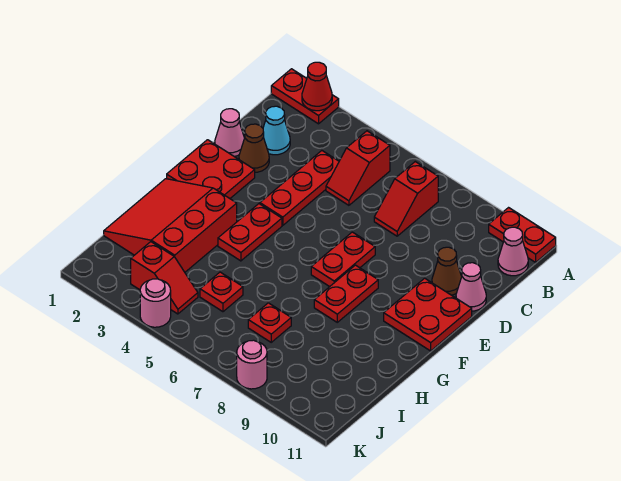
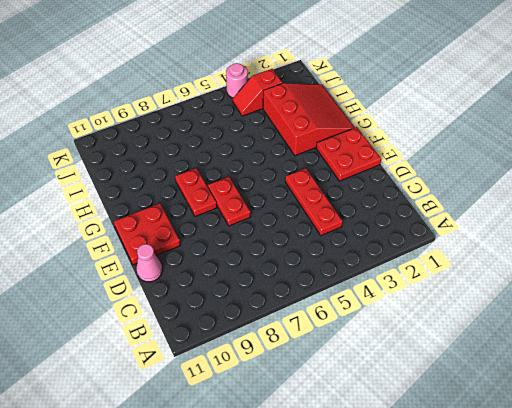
none -> red 1x2 plate [271,69,339,124]
none -> red 1x2 plate [489,208,556,262]
none -> red 1x2 slope [326,131,390,205]

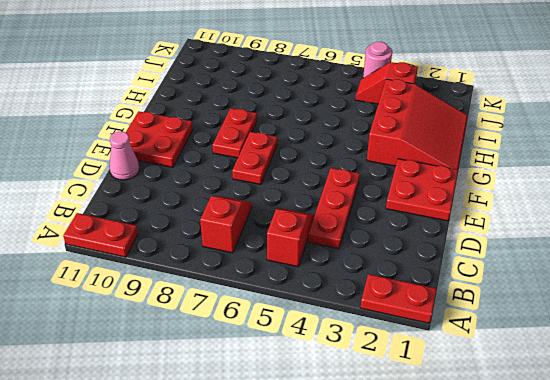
none -> pink 1x1 cone [498,227,528,276]
none -> cyan 1x1 cone [263,106,290,155]
none -> pink 1x1 cone [215,109,244,157]

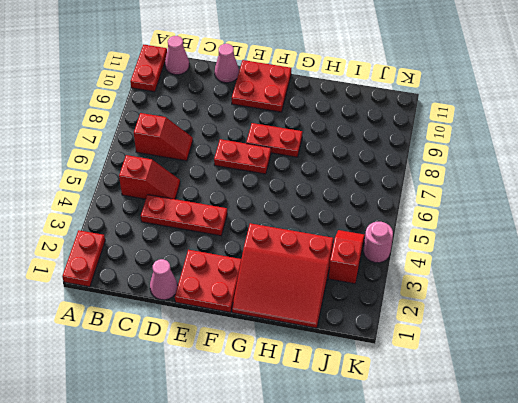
none -> cyan 1x1 cone [263,106,290,155]
none -> brown 1x1 cone [239,124,269,172]
none -> brown 1x1 cone [432,247,462,295]

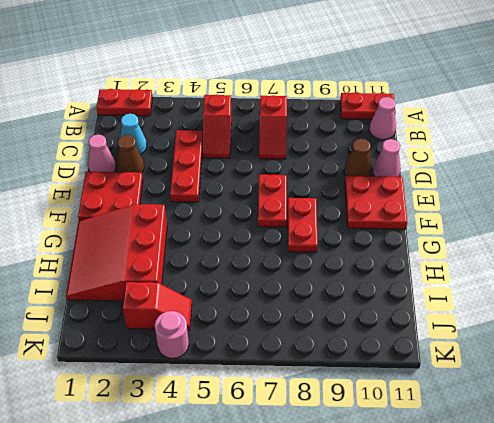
none -> red 1x2 plate [218,204,282,261]
none -> red 1x1 plate [200,272,243,312]
none -> red 1x1 plate [248,303,291,342]

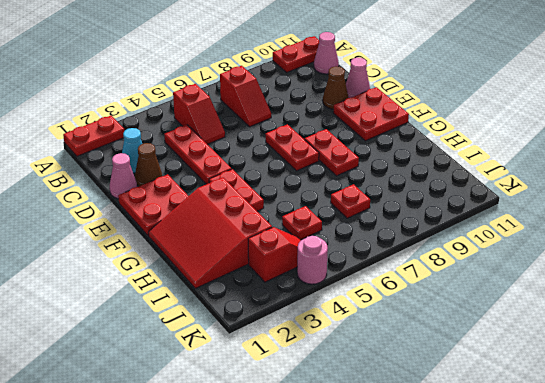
none -> pink 1x1 round brick [237,340,267,389]
none -> red 1x1 cone [302,62,332,111]

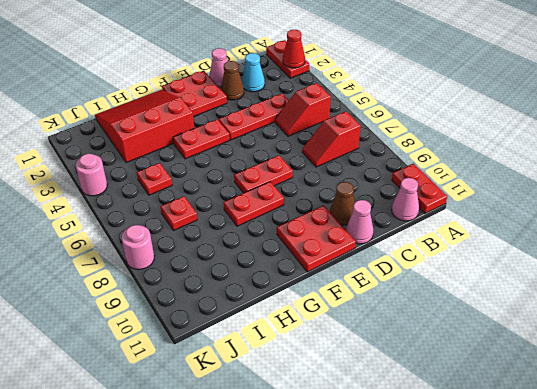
none -> red 1x2 slope [131,242,198,314]

